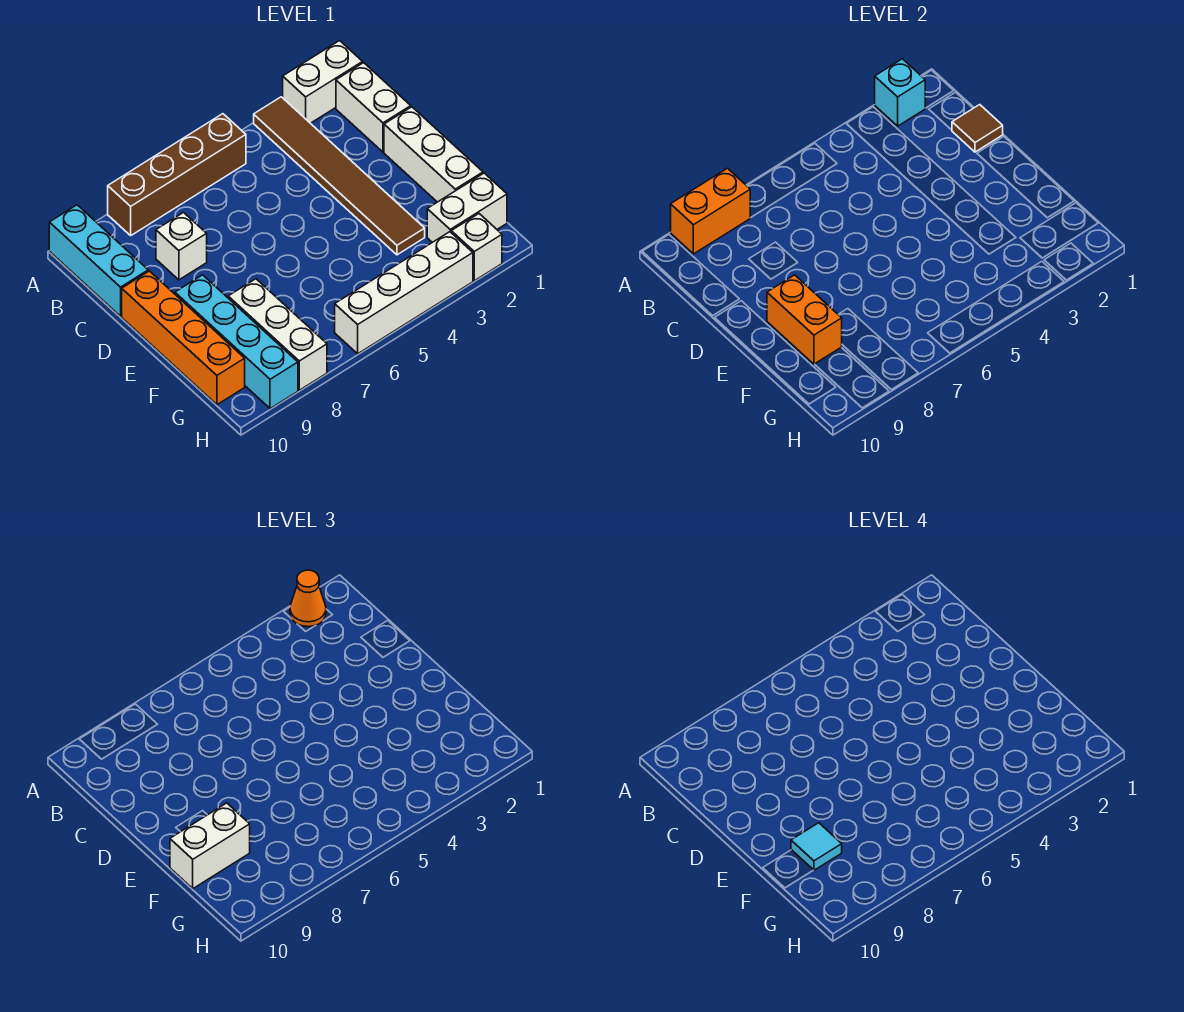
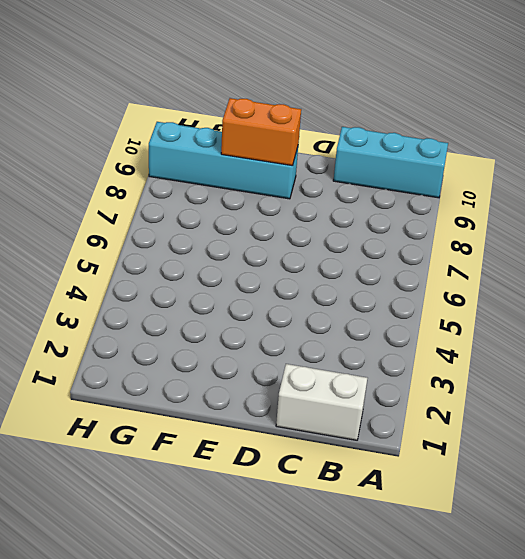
none -> white 1x2 brick [283,41,363,123]
none -> brown 1x6 tile [254,97,425,255]
none -> brown 1x4 brick [108,114,246,235]

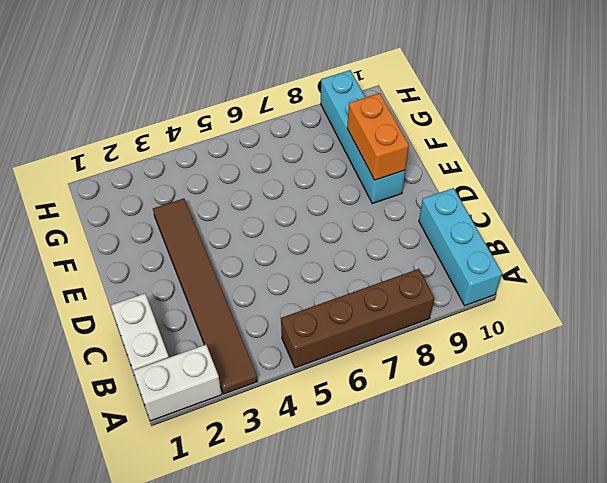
none -> white 1x1 brick [156,213,207,280]
none -> white 1x3 brick [384,107,483,202]
none -> orange 1x4 brick [122,271,245,405]

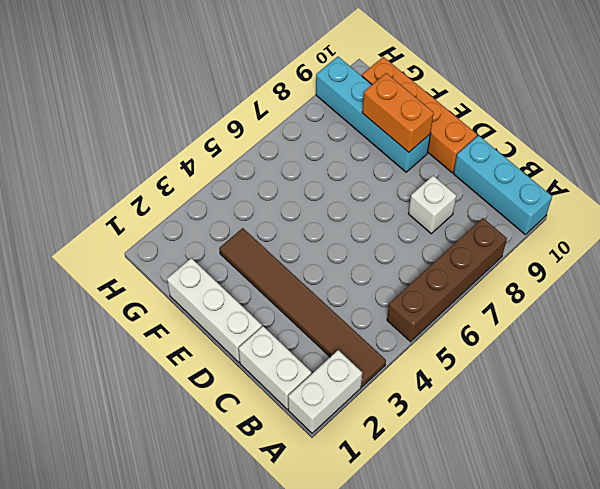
none -> white 1x3 brick [228,279,327,390]
none -> white 1x2 brick [427,173,507,242]
none -> white 1x1 brick [451,214,502,281]

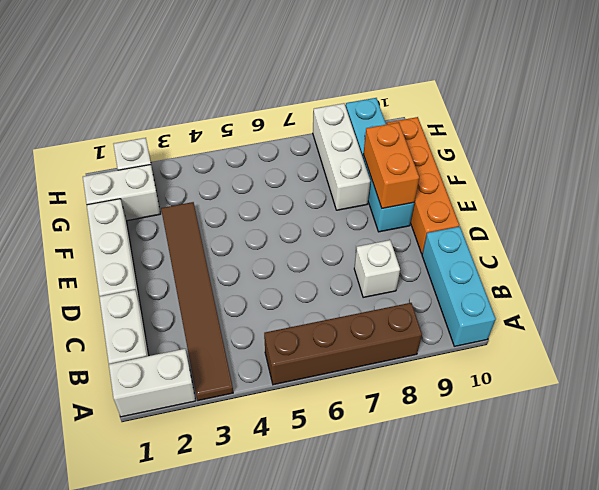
none -> white 1x4 brick [335,232,473,354]
none -> cyan 1x1 brick [875,59,925,126]
none -> orange 1x2 brick [671,168,750,254]

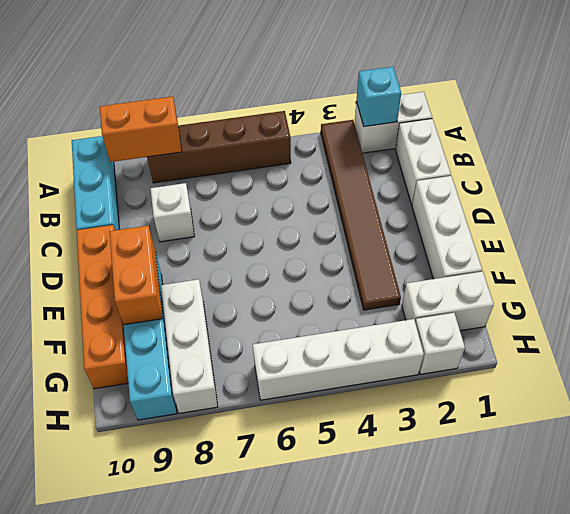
none -> brown 1x1 tile [952,105,1003,152]
none -> orange 1x1 cone [290,570,326,627]
none -> white 1x2 brick [170,803,250,889]

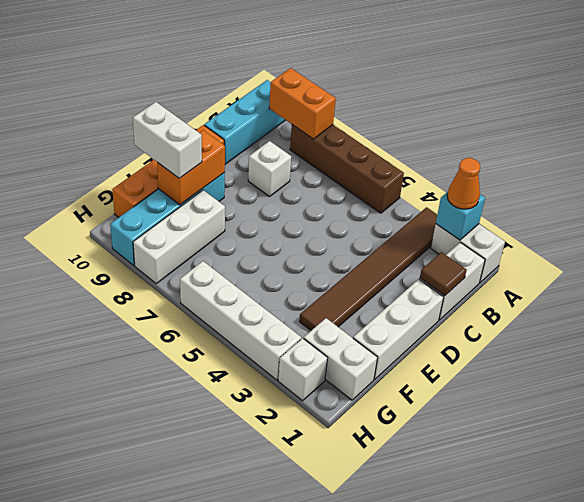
none -> cyan 1x1 tile [791,823,842,870]

